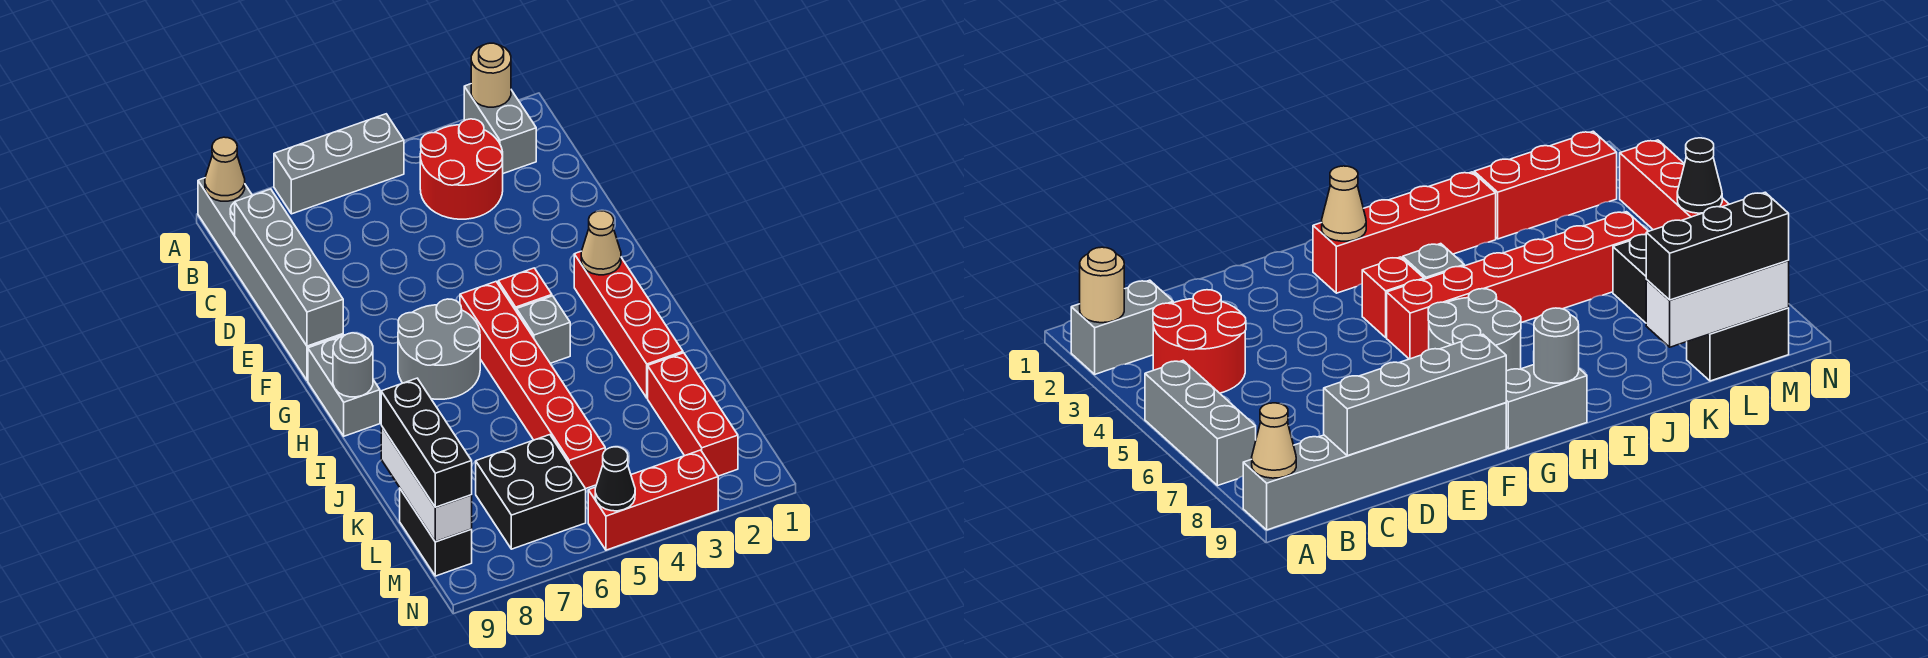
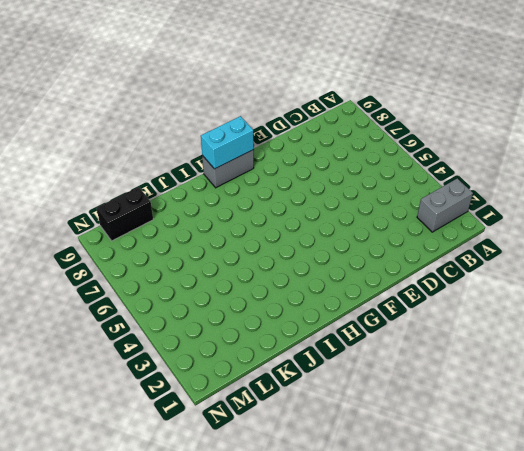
cyan 1x2 brick [201,116,254,169] -> grey 1x1 round brick [333,333,373,397]
none -> grey 1x3 brick [274,114,404,214]
none -> grey 1x6 brick [198,178,343,381]
none -> red 2x2 round brick [420,119,503,219]

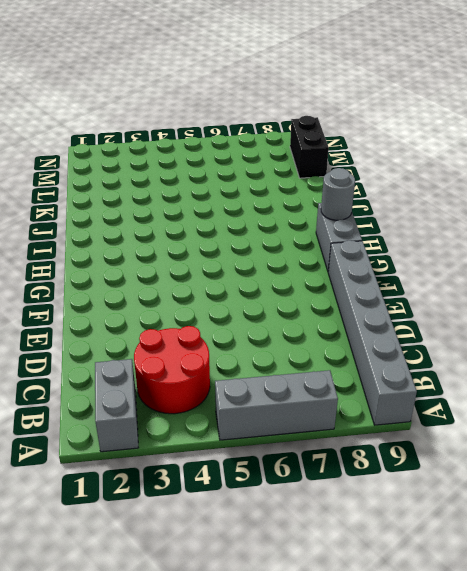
none -> red 1x4 brick [574,252,683,398]
none -> red 1x1 brick [498,268,552,312]
none -> red 1x6 brick [460,282,605,489]

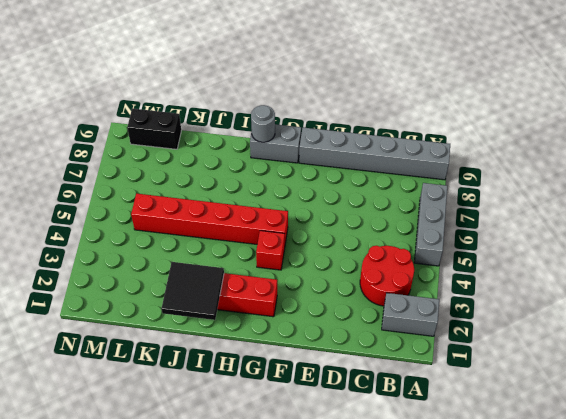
black 2x2 tile [162,262,224,320] -> none
none -> grey 2x2 round brick [398,299,480,399]
none -> grey 1x1 brick [517,296,570,363]
none -> red 1x3 brick [648,353,738,476]

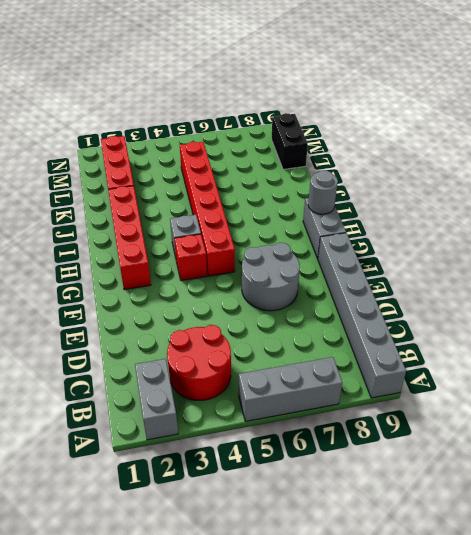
grey 2x2 round brick [242,243,300,311] -> grey 2x2 round brick moved to [398,299,480,399]
none -> black 2x2 brick [476,435,586,549]
none -> red 1x3 brick [588,450,718,550]
none -> tan 1x1 round brick [471,43,511,107]

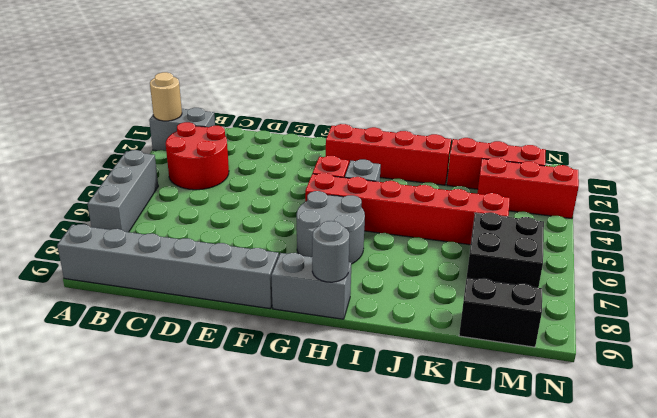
red 1x3 brick [477,158,579,219] -> red 1x3 brick turned to [588,450,718,550]
none -> tan 1x1 cone [205,137,245,201]
none -> grey 1x4 brick [235,189,343,346]
none -> tan 1x1 cone [581,211,621,275]

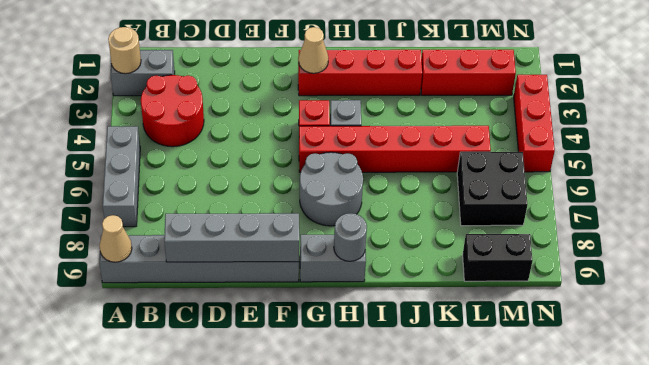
none -> white 1x3 brick [381,426,472,542]
none -> black 1x1 cone [595,447,635,511]
none -> black 1x3 brick [381,378,472,507]

